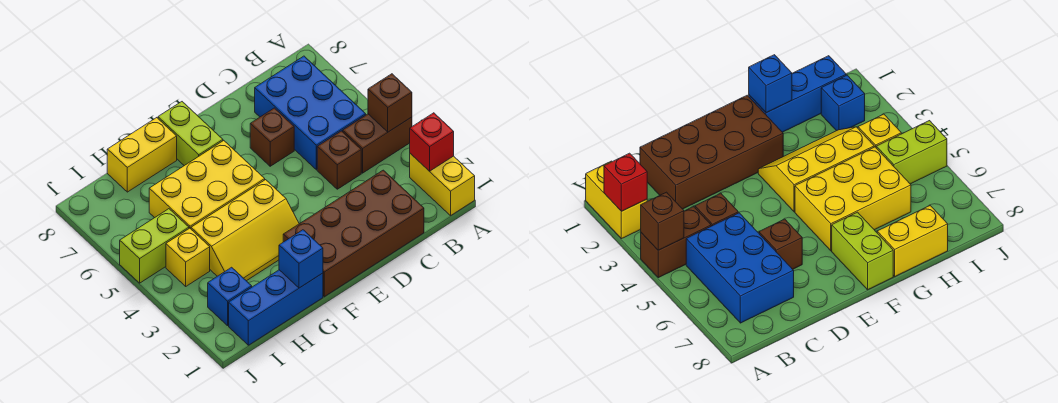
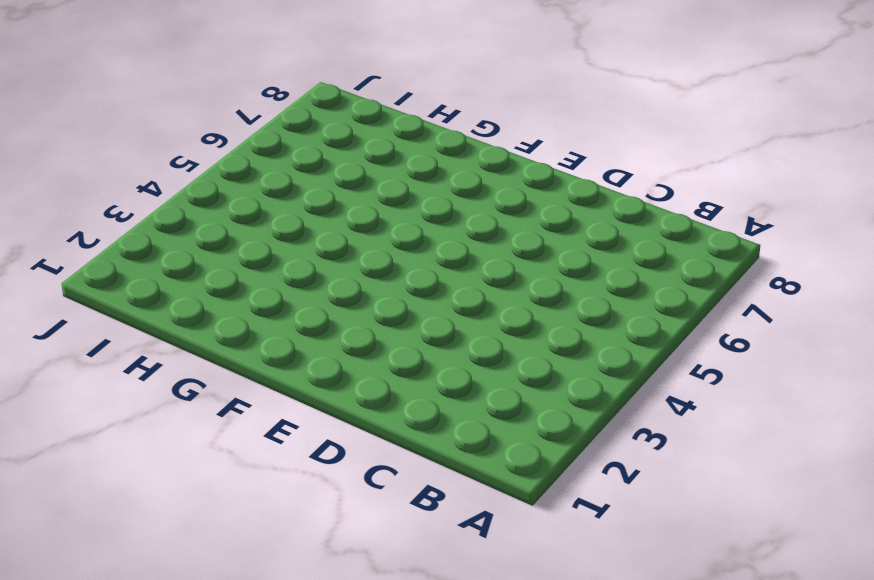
none -> yellow 1x2 brick [410,154,475,215]
none -> brown 1x2 brick [343,114,412,173]
none -> blue 2x3 brick [255,56,366,170]

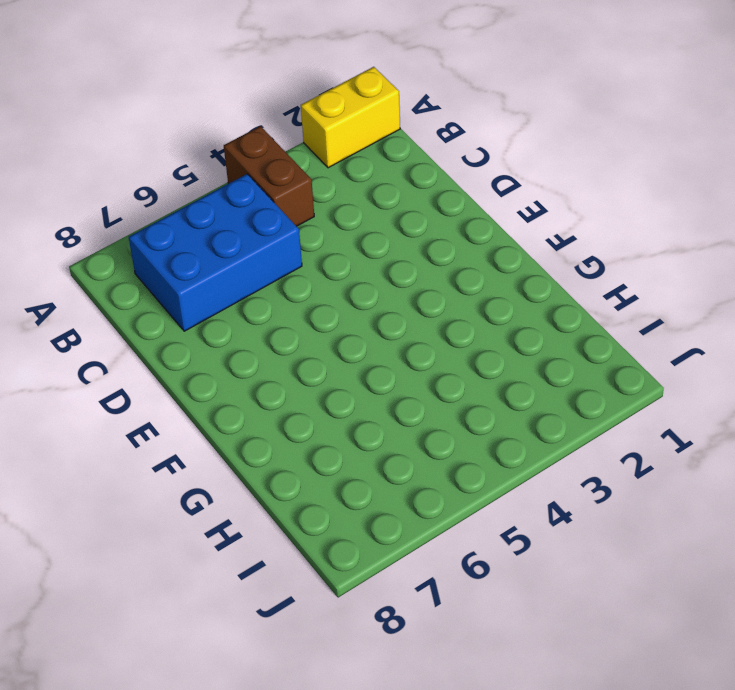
none -> brown 2x4 brick [283,170,424,297]
none -> brown 1x1 brick [317,131,361,189]
none -> brown 1x1 brick [250,108,294,166]

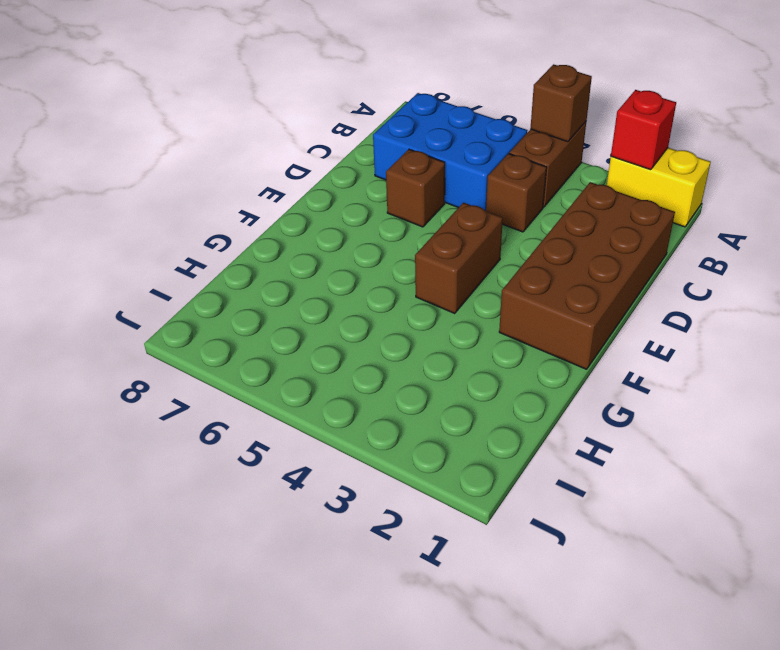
brown 1x2 brick [415,203,503,313] -> yellow 2x3 slope [191,180,299,281]
none -> yellow 2x3 brick [149,141,265,229]
none -> lime 1x2 brick [158,102,223,166]
none -> blue 1x3 brick [229,270,323,345]

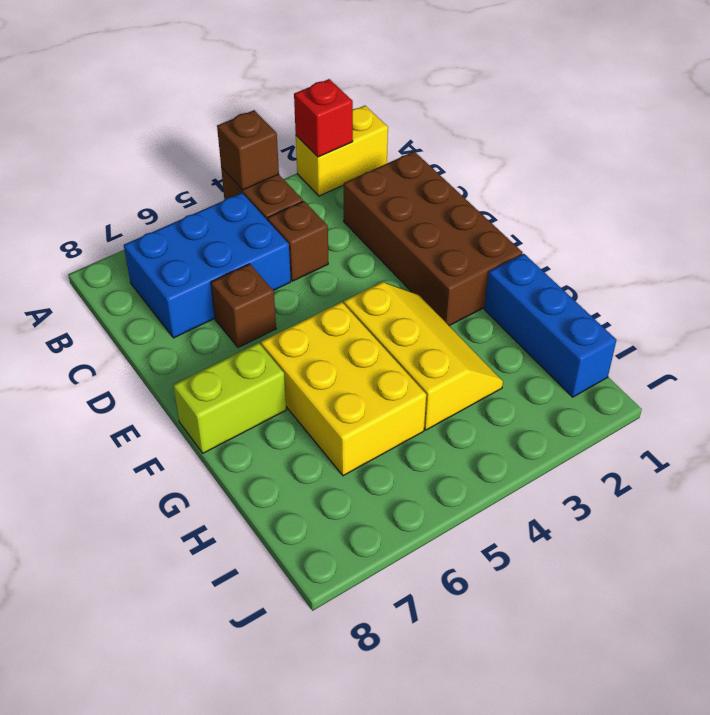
none -> yellow 1x2 brick [107,118,177,192]
none -> blue 1x1 brick [208,267,252,326]
none -> yellow 1x1 brick [166,228,210,286]

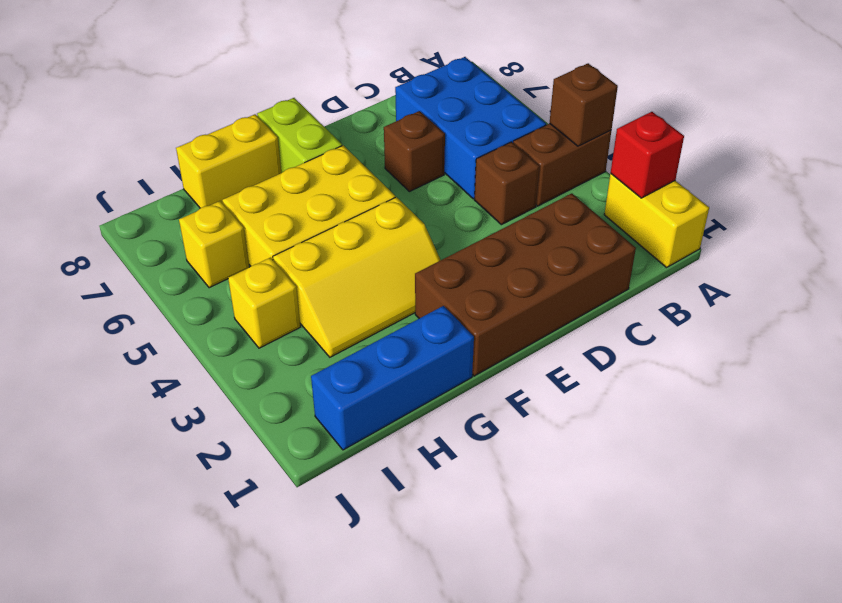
yellow 1x1 brick [179,201,249,288] -> none
none -> blue 1x1 brick [208,267,252,326]
none -> lime 1x2 brick [120,209,189,283]
none -> blue 1x1 brick [279,230,323,288]

